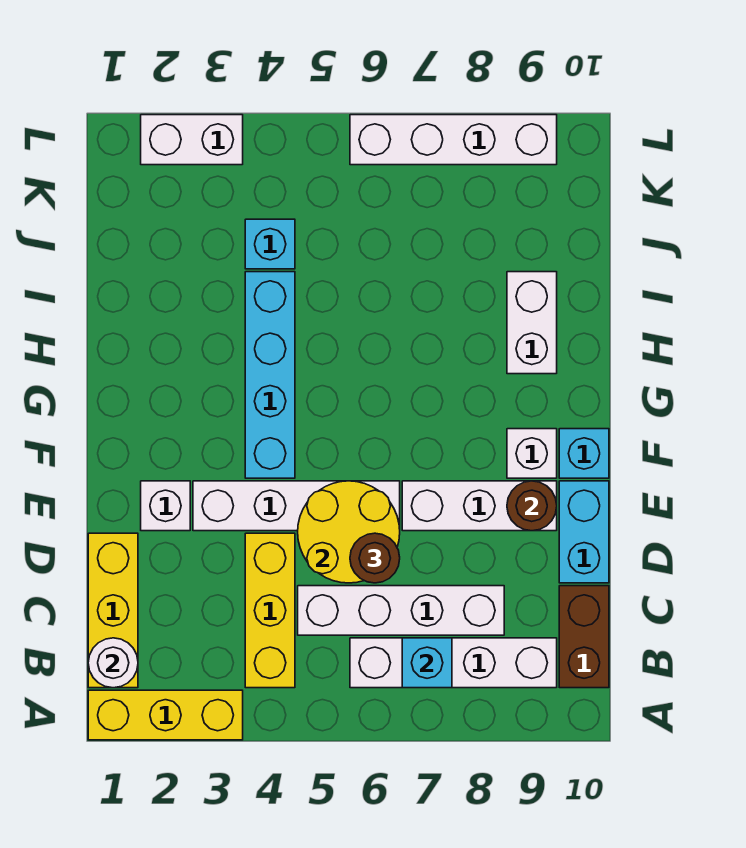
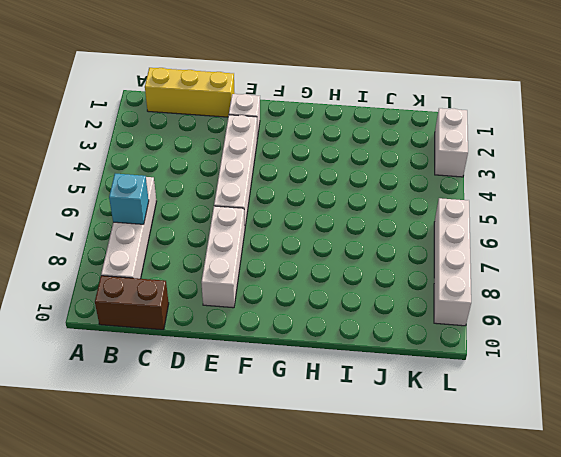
none -> yellow 1x3 brick [88,690,243,740]
none -> yellow 1x3 brick [245,533,295,688]
none -> white 1x4 brick [298,586,504,635]

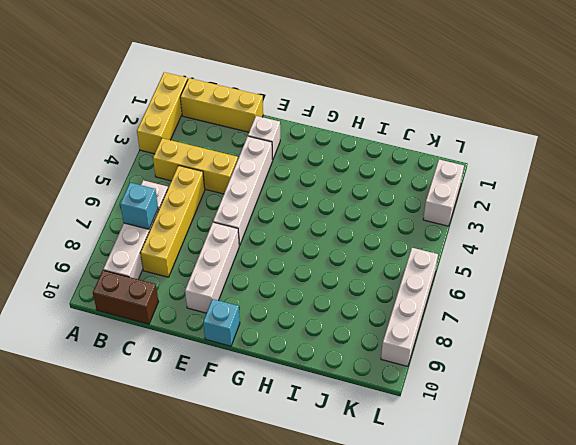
yellow 1x4 brick [140,165,205,277] -> white 1x4 brick [298,586,504,635]
none -> cyan 1x2 brick [559,481,609,583]
none -> cyan 1x4 brick [245,272,295,478]
none -> white 1x1 brick [507,429,557,478]

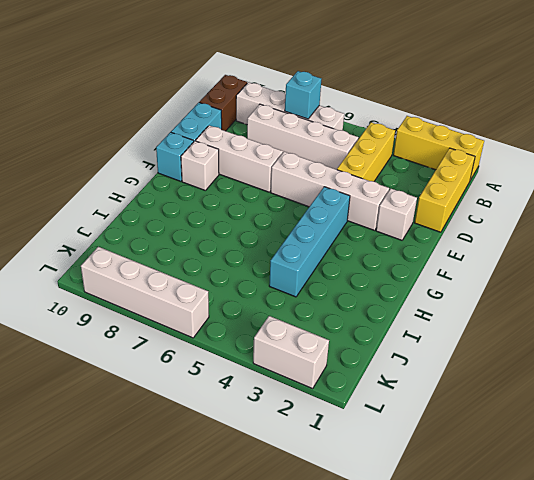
none -> white 1x2 brick [507,272,557,374]
none -> cyan 1x1 brick [245,219,295,269]
none -> white 1x1 round brick [88,638,138,688]

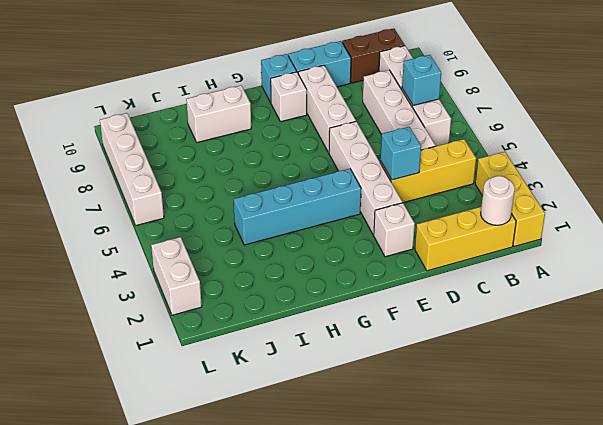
cyan 1x1 brick [381,127,421,180] -> cyan 1x1 brick moved to [245,219,295,269]
none -> yellow 2x2 round brick [298,481,400,583]
none -> brown 1x1 round brick [507,481,557,531]
none -> brown 1x1 round brick [350,533,400,583]

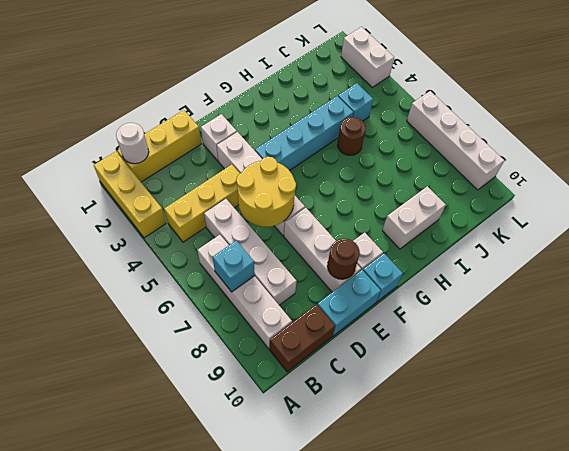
brown 1x1 round brick [338,117,366,155] -> brown 1x1 round brick moved to [350,533,400,583]

